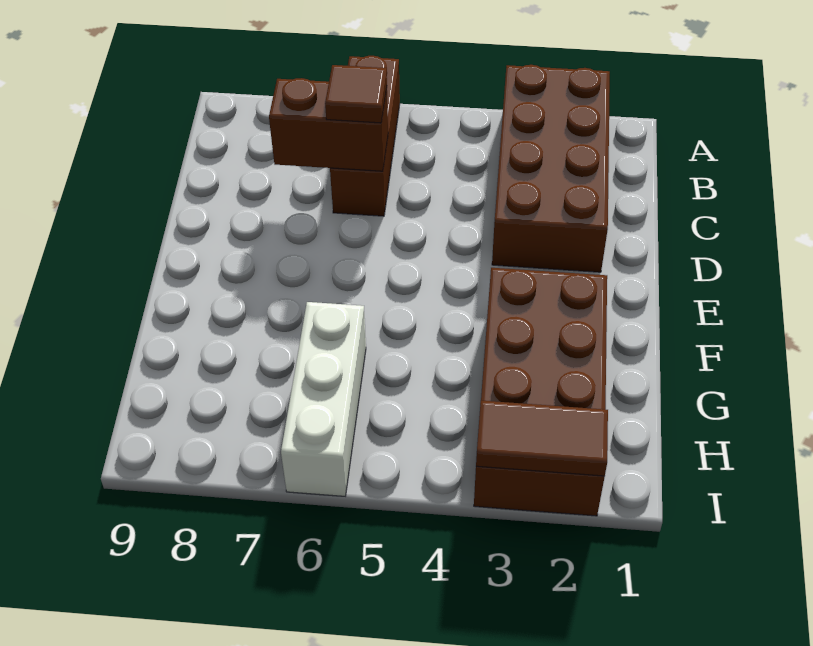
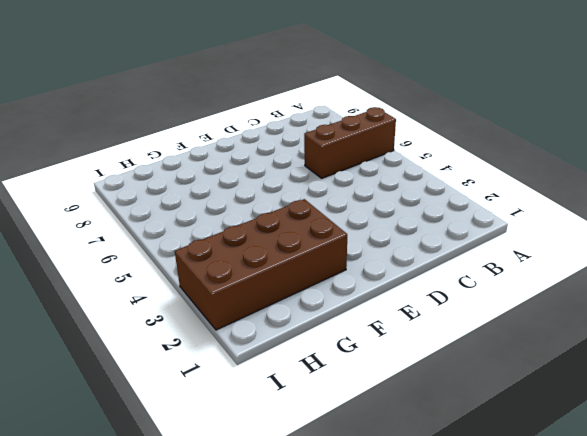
none -> brown 2x4 brick [492,65,610,272]
none -> white 1x3 brick [281,302,366,496]

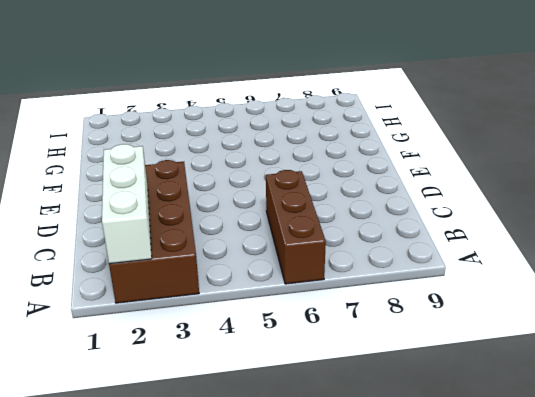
white 1x3 brick [102,144,152,264] -> white 1x3 brick moved to [281,302,366,496]
none -> brown 2x4 brick [474,268,607,516]
none -> brown 1x2 brick [269,78,388,171]

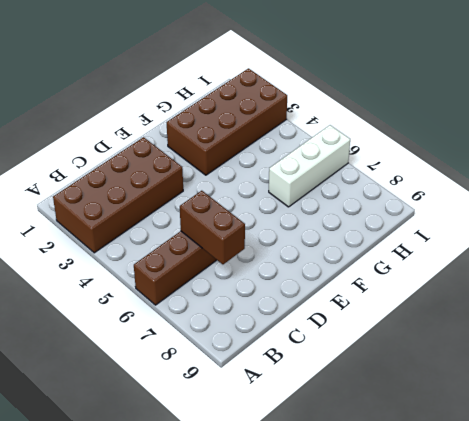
none -> brown 1x2 tile [476,401,608,476]
none -> brown 1x1 tile [325,65,387,123]

